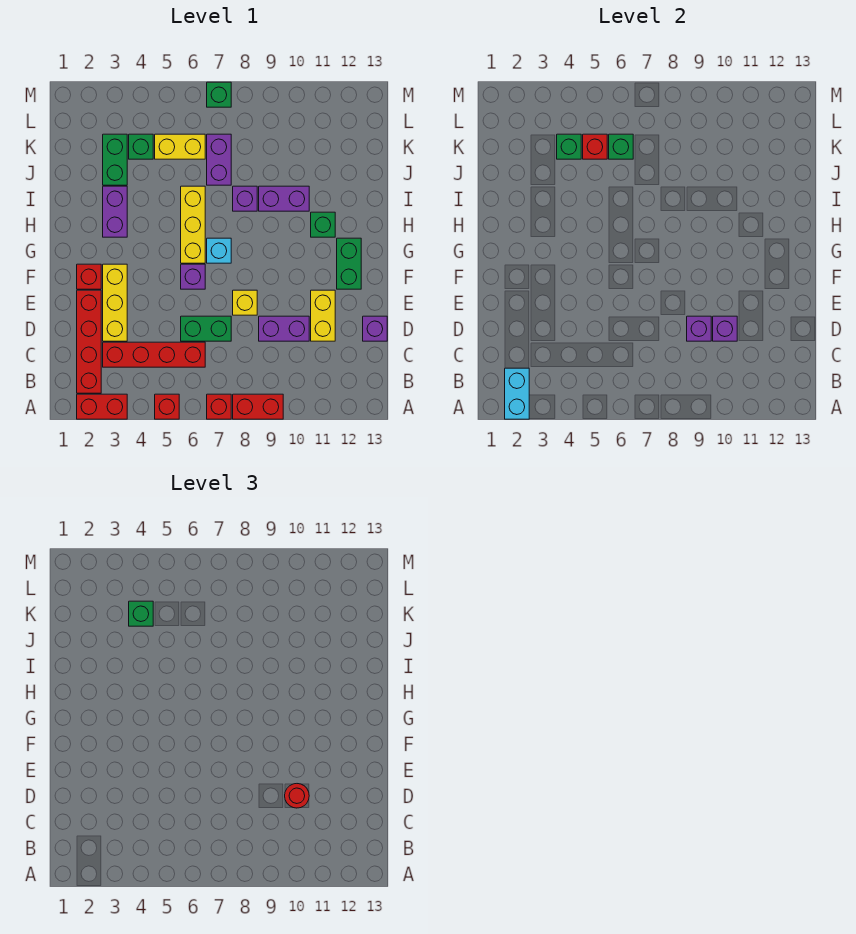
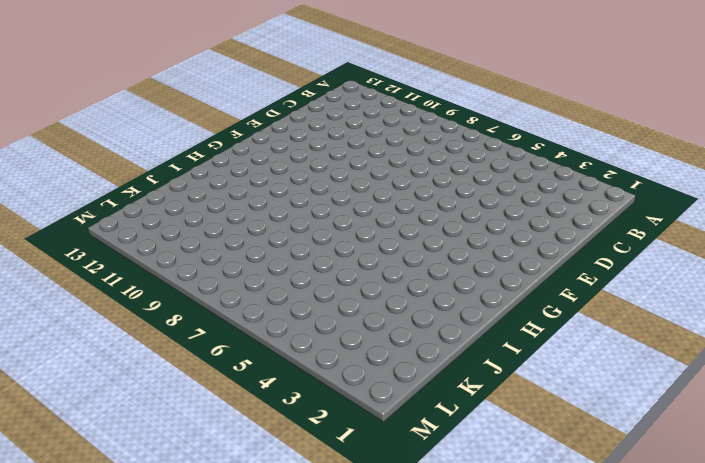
none -> red 1x2 brick [77,394,127,419]
none -> red 1x1 brick [155,394,179,419]
none -> red 1x1 brick [207,394,231,419]
none -> red 1x2 brick [233,394,283,419]

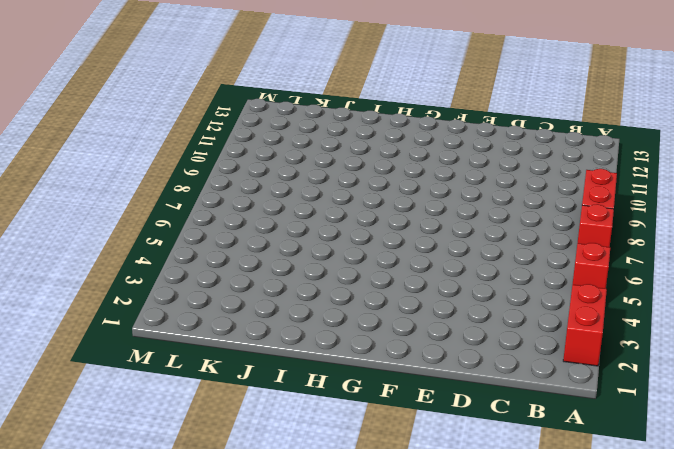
none -> red 1x4 brick [77,290,101,393]
none -> red 1x4 brick [103,342,205,367]
none -> yellow 1x3 brick [103,264,127,341]
none -> green 1x2 brick [181,316,231,341]

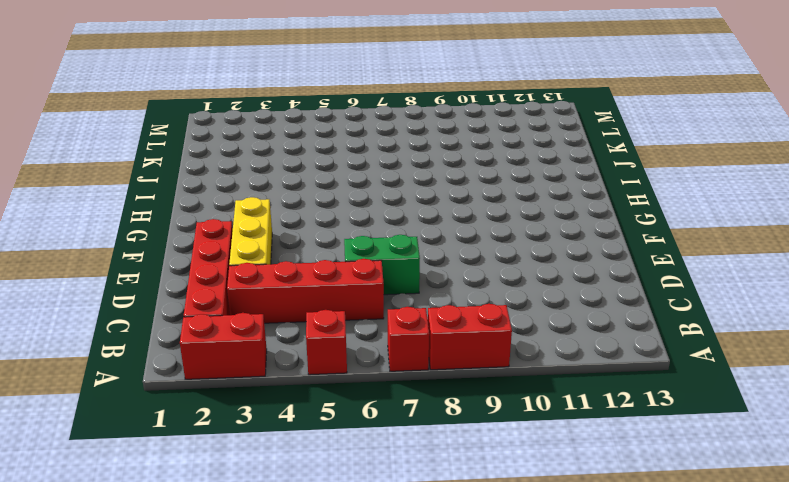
none -> purple 1x2 brick [259,316,309,341]
none -> yellow 1x2 brick [311,290,335,341]
none -> purple 1x1 brick [363,316,387,341]
none -> yellow 1x1 brick [233,290,257,315]

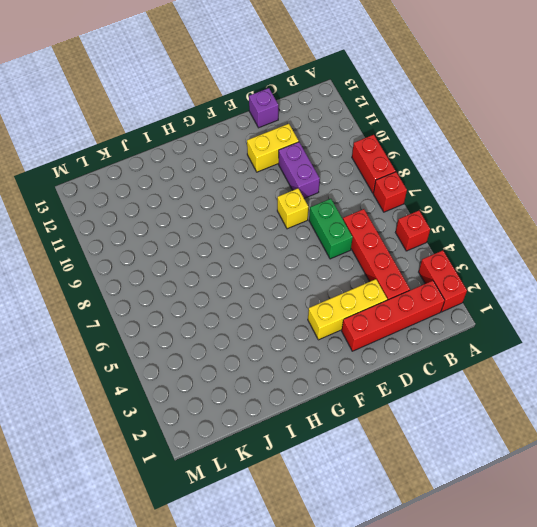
none -> red 1x1 brick [77,264,101,289]
none -> purple 1x1 brick [181,264,205,289]
none -> green 1x2 brick [337,238,361,289]
none -> yellow 1x3 brick [181,186,205,263]

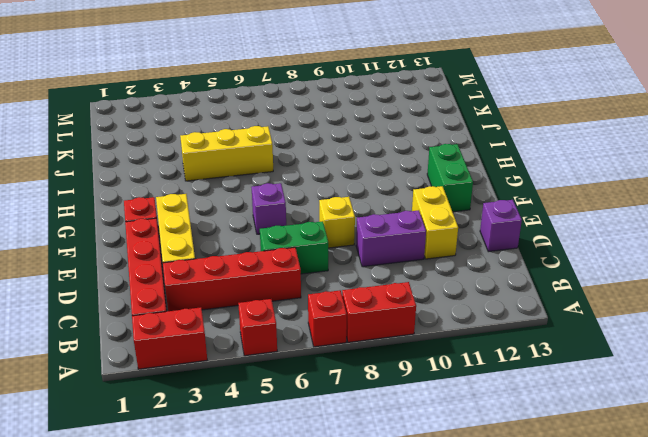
yellow 1x3 brick [180,126,273,181] -> yellow 1x3 brick turned to [181,186,205,263]
none -> cyan 1x1 brick [207,238,231,263]
none -> purple 1x2 brick [103,186,127,237]
none -> green 1x1 brick [311,212,335,237]
none -> purple 1x1 brick [233,186,257,211]

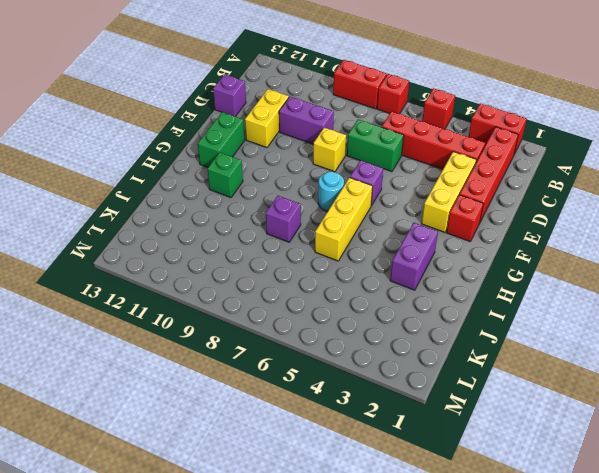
cyan 1x1 round brick [318,172,344,211] -> cyan 1x1 brick [207,238,231,263]
none -> purple 1x2 brick [259,186,309,211]
none -> green 1x2 brick [103,134,127,185]
none -> purple 1x2 brick [207,134,231,185]
none -> green 1x1 brick [129,134,153,159]

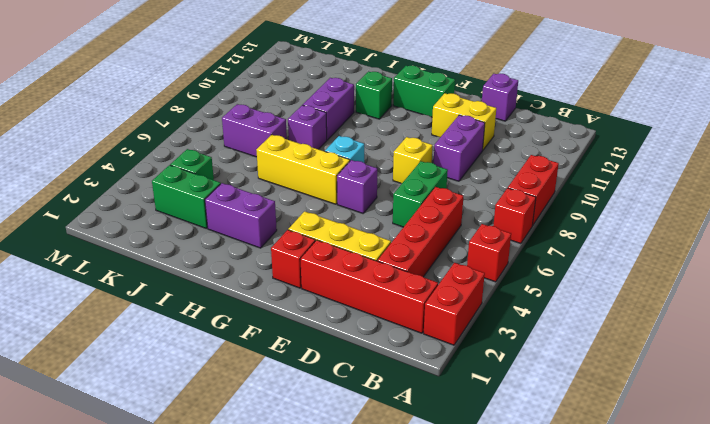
none -> yellow 1x2 brick [155,134,205,159]
none -> green 1x1 brick [207,82,231,107]
none -> cyan 1x2 brick [505,368,529,419]
none -> purple 1x1 brick [687,316,711,341]

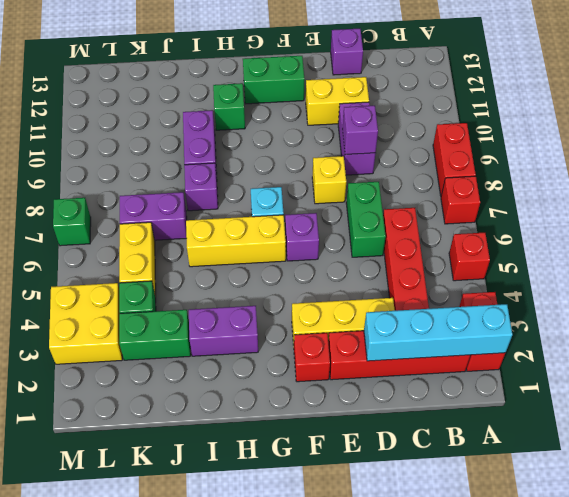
cyan 1x4 brick [364,304,512,361] -> cyan 1x2 brick [505,368,529,419]
yellow 2x2 brick [49,283,122,364] -> none
none -> purple 1x1 brick [713,316,737,341]
none -> green 1x1 brick [557,134,581,159]
none -> red 1x1 brick [583,134,607,159]
none -> green 1x1 brick [609,134,633,159]

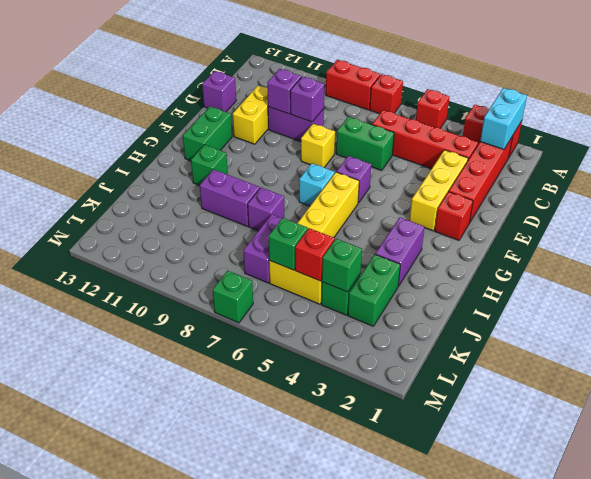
none -> red 1x1 round brick [285,784,309,808]
none -> green 1x1 brick [129,601,153,626]

